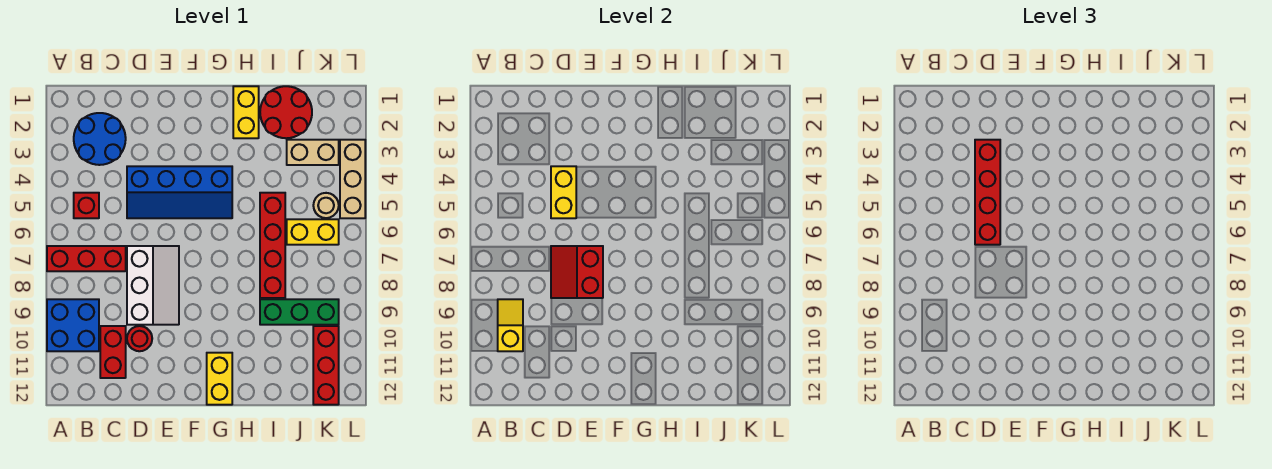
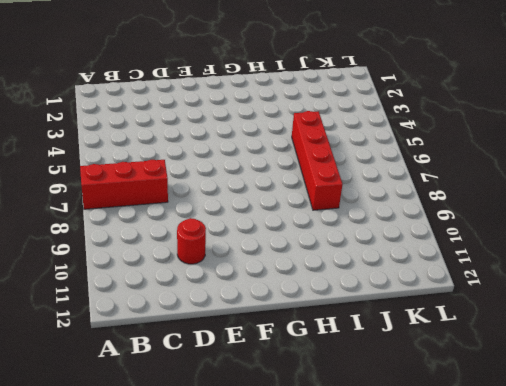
none -> blue 2x2 brick [47,299,99,351]
none -> blue 2x2 round brick [74,113,126,165]
none -> red 1x1 brick [74,193,99,218]

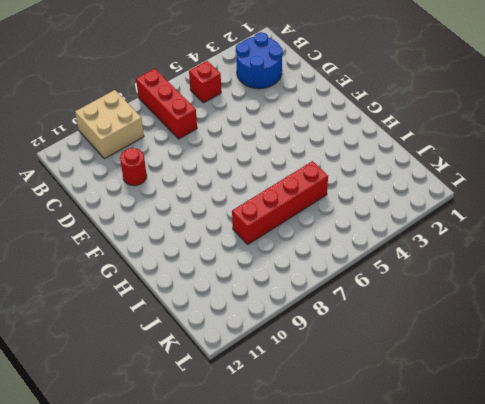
tan 2x2 brick [75,90,144,159] -> blue 2x2 brick [47,299,99,351]
none -> red 1x2 brick [100,326,126,378]
none -> blue 2x4 slope [127,166,232,218]
none -> white 2x3 slope [127,246,179,325]

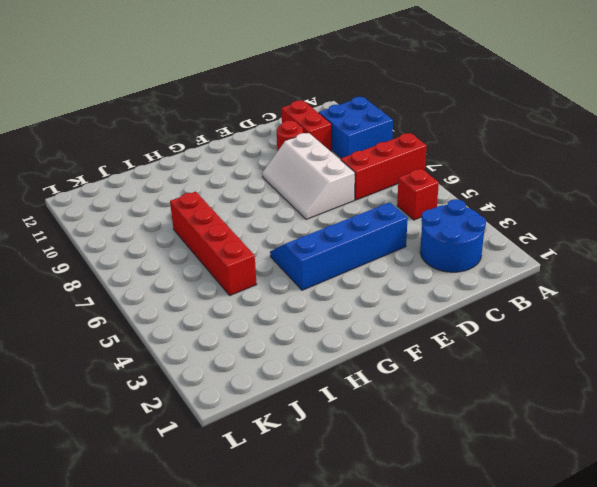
none -> yellow 1x2 brick [207,353,232,405]
none -> yellow 1x2 brick [233,86,259,138]
none -> red 2x2 round brick [260,86,312,138]

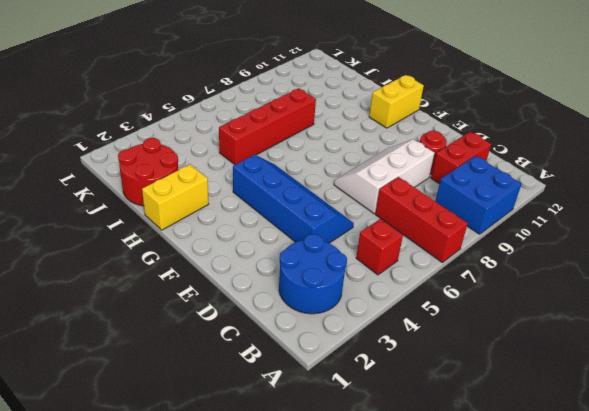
none -> green 1x3 brick [260,299,339,325]
none -> tan 1x2 brick [287,140,339,165]
none -> yellow 1x2 brick [287,219,339,245]

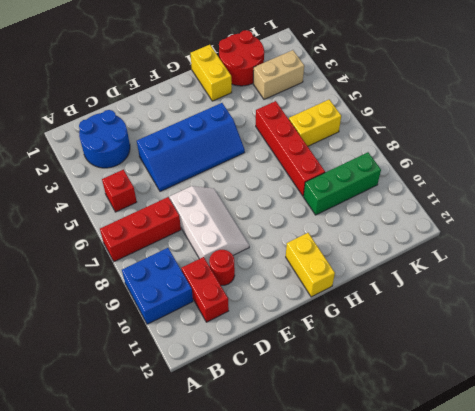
none -> tan 1x1 round brick [313,193,339,218]
none -> red 1x3 brick [313,326,339,405]
none -> tan 1x3 brick [340,140,365,218]

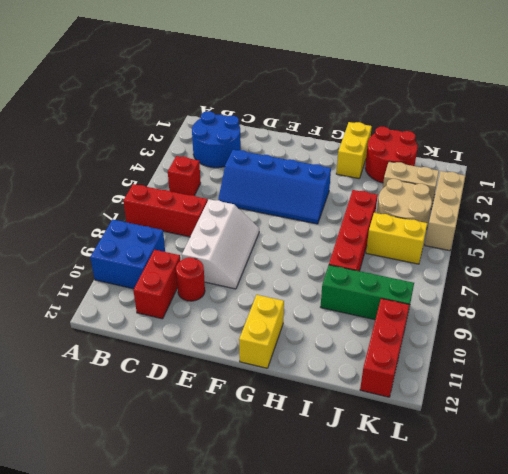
tan 2x2 round brick [377,179,432,229] -> tan 1x1 round brick [313,193,339,218]
none -> yellow 1x2 slope [498,299,523,351]
none -> yellow 1x2 brick [551,166,576,218]
none -> red 2x2 slope [551,246,603,298]

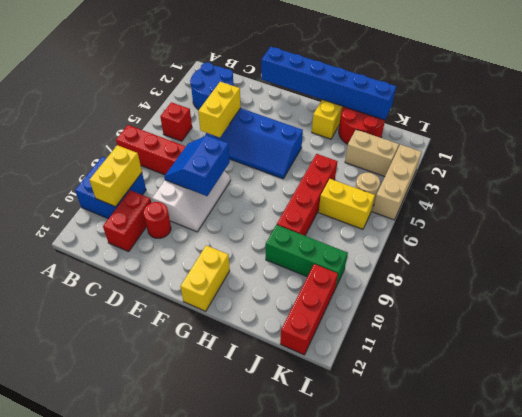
yellow 1x2 brick [89,145,142,207] -> yellow 1x2 slope [498,299,523,351]
blue 2x2 slope [164,136,230,196] -> red 2x2 slope [551,246,603,298]
blue 1x6 brick [261,47,396,120] -> none
none -> red 1x4 brick [975,140,1000,245]

